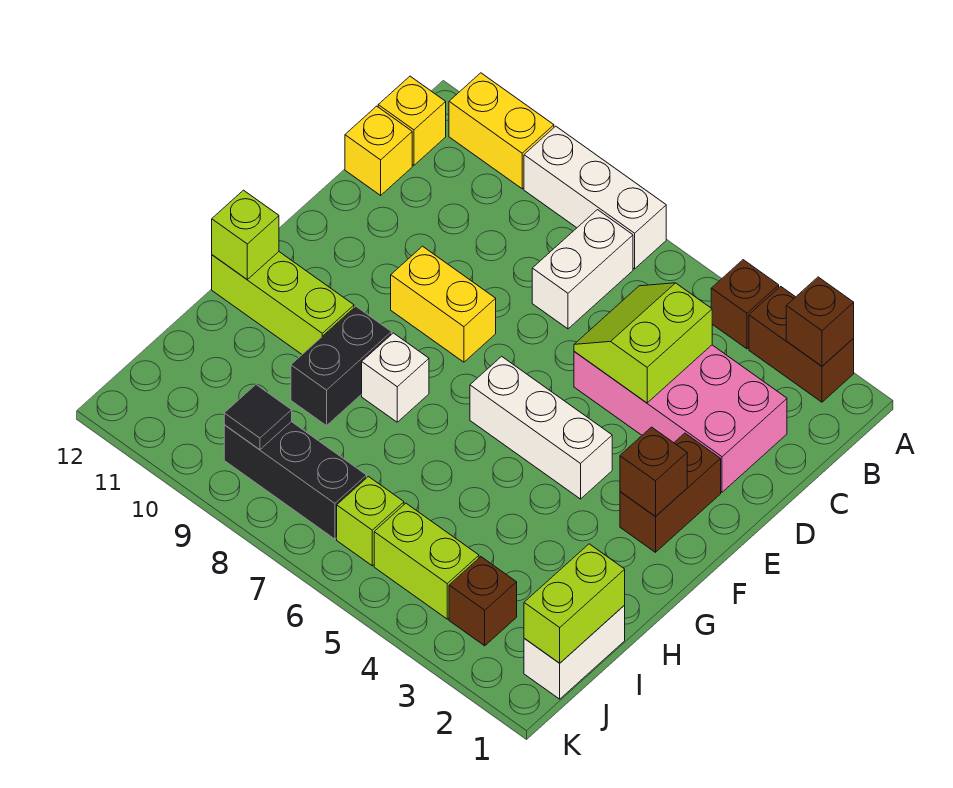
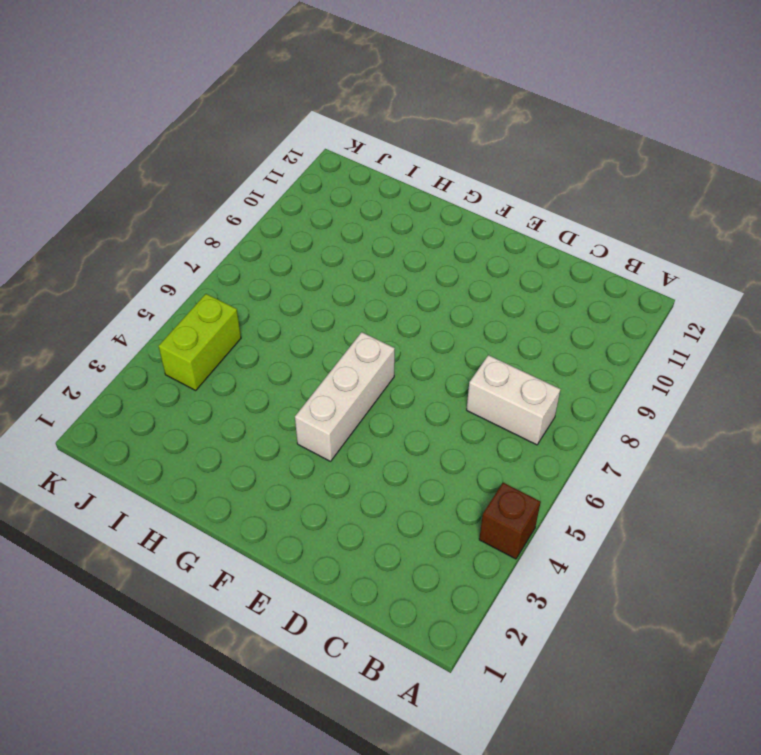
none -> brown 1x2 brick [749,286,854,402]
none -> white 1x3 brick [524,126,666,269]
none -> yellow 1x2 brick [449,73,554,189]

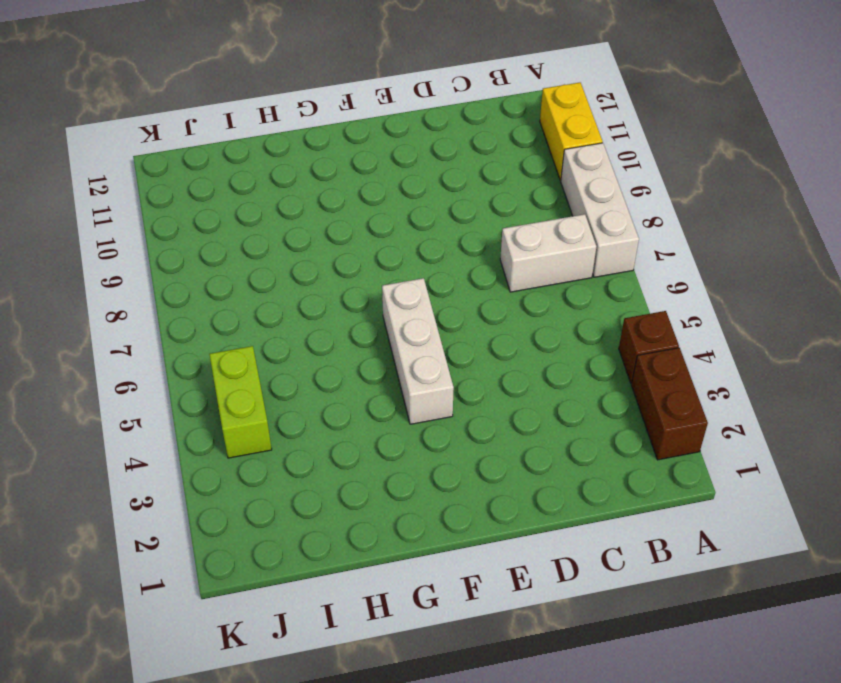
none -> yellow 1x1 brick [378,76,446,165]
none -> pink 2x4 brick [574,345,787,492]
none -> yellow 1x1 brick [345,106,412,195]

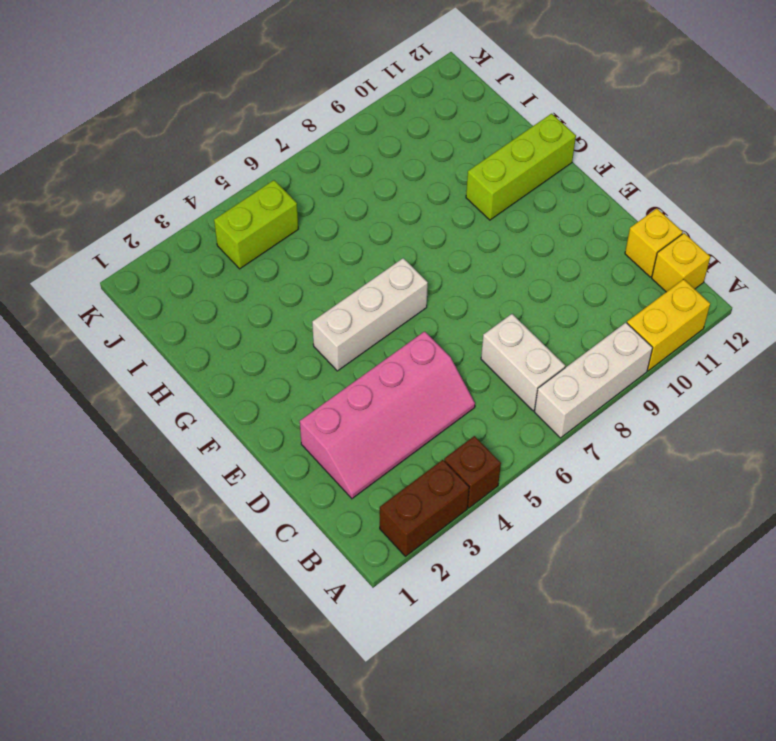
pink 2x4 slope [300,331,475,499] -> pink 2x4 brick [574,345,787,492]
none -> brown 1x2 brick [620,433,721,552]
none -> yellow 1x2 brick [391,246,496,362]
none -> white 1x1 brick [362,333,429,422]

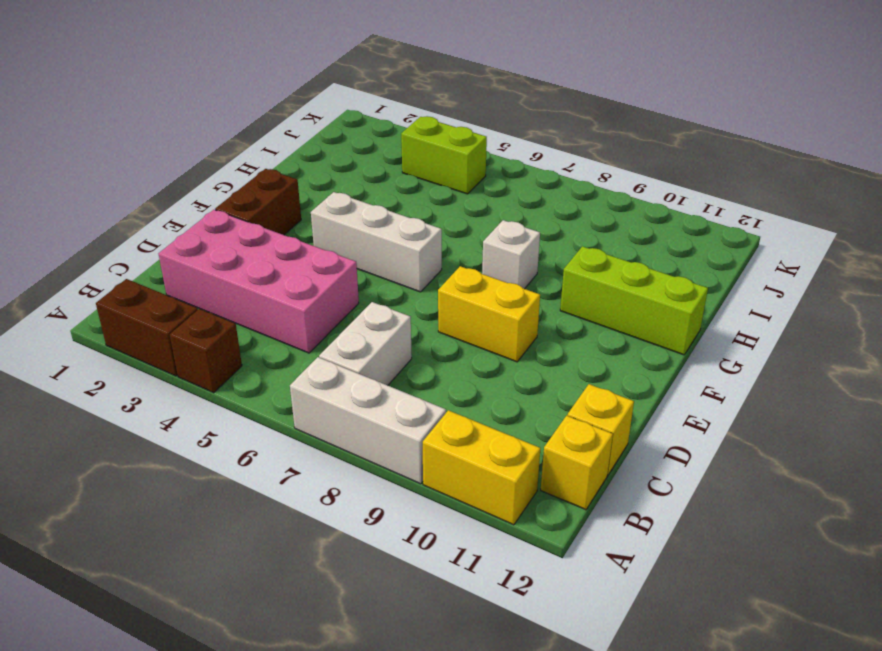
none -> black 1x2 brick [291,307,392,426]
none -> white 1x2 brick [524,605,625,699]
none -> brown 1x1 brick [449,557,517,646]

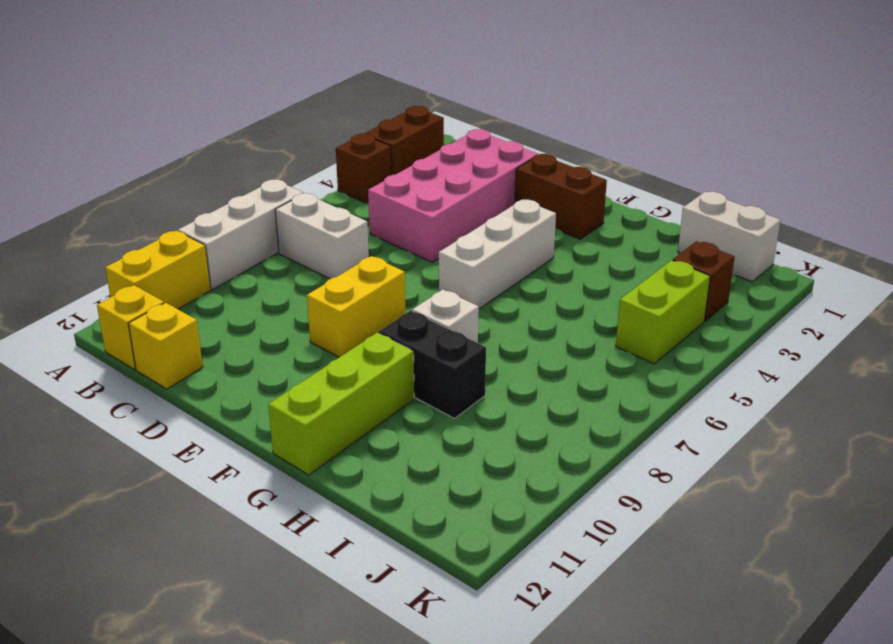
none -> lime 1x1 brick [337,477,404,566]
none -> black 1x3 brick [224,422,367,539]
none -> brown 1x1 brick [786,277,854,366]

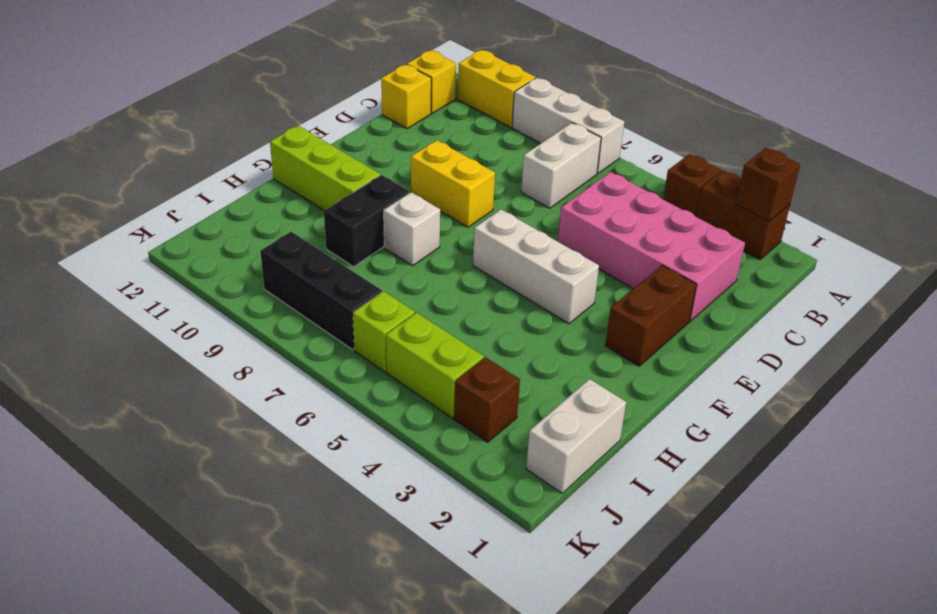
none -> lime 2x2 slope [574,283,712,403]
none -> brown 1x1 brick [620,427,687,517]
none -> lime 1x1 brick [212,190,279,279]

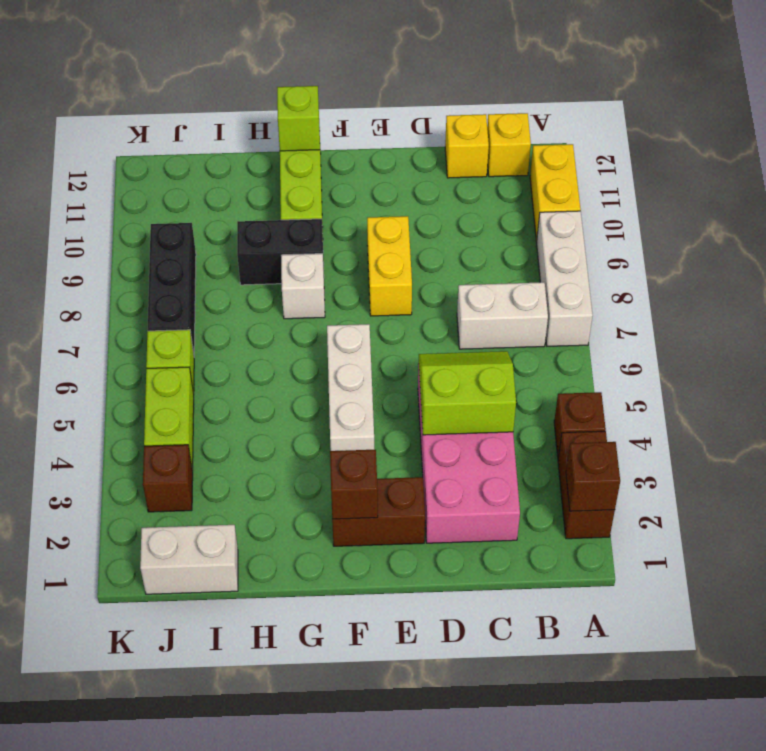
none -> lime 1x2 brick [524,544,625,663]
none -> black 1x1 tile [224,385,292,450]

